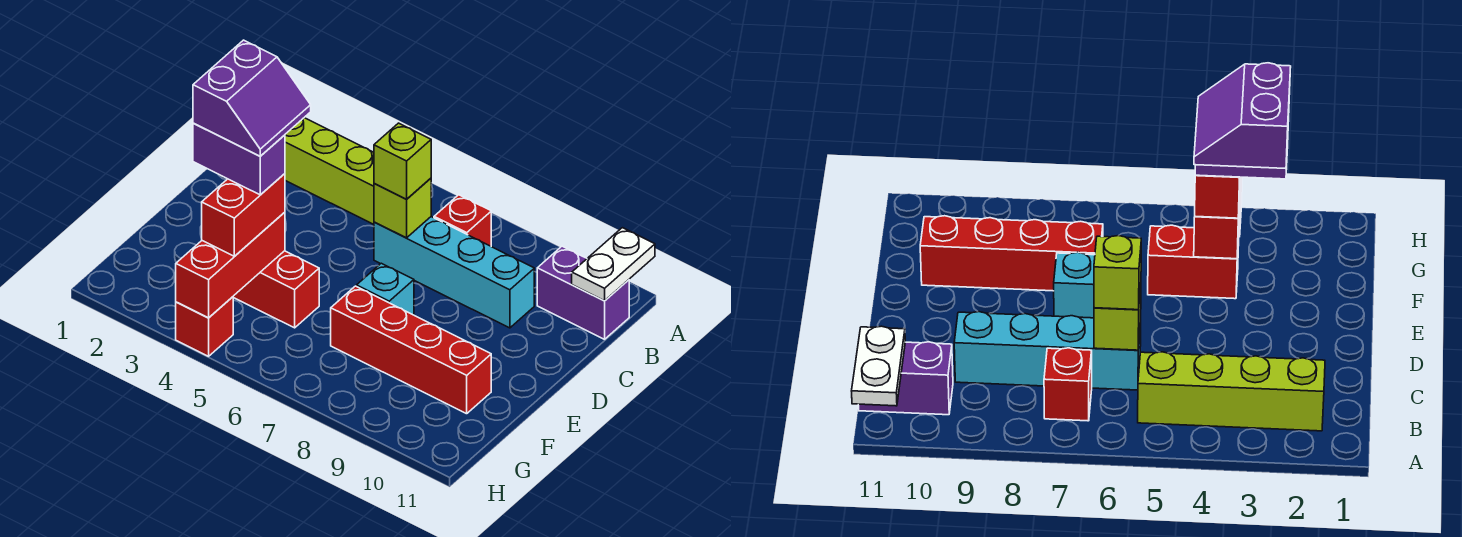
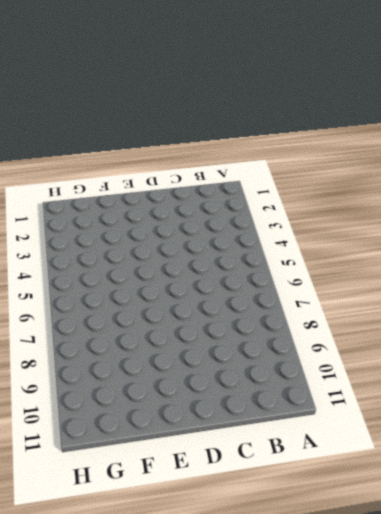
none -> lime 1x4 brick [285,118,374,224]
none -> red 1x1 brick [434,195,491,246]
none -> purple 1x2 brick [537,246,629,339]

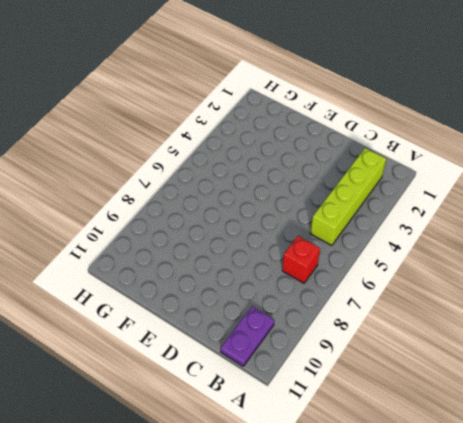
purple 1x2 plate [221,307,274,366] -> purple 1x2 brick [537,246,629,339]
none -> cyan 1x4 brick [374,217,534,328]
none -> cyan 1x1 brick [357,263,414,315]
none -> red 1x2 brick [233,251,319,328]

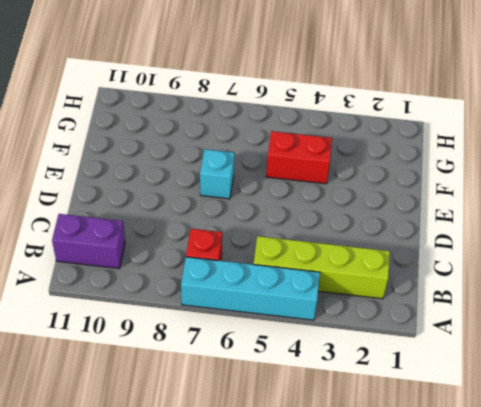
cyan 1x4 brick [181,257,320,320] -> cyan 1x4 brick moved to [374,217,534,328]
none -> red 1x4 brick [331,286,491,414]
none -> red 1x1 brick [176,297,233,356]
none -> white 1x2 plate [572,228,655,301]

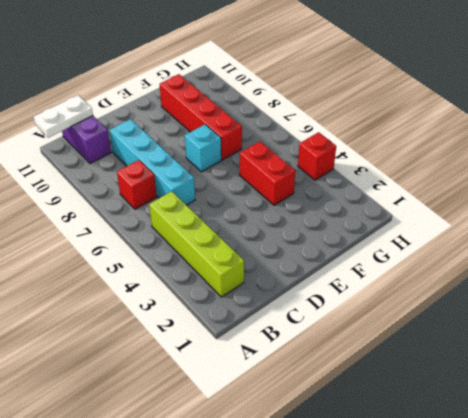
none -> lime 1x1 brick [374,178,431,238]
none -> red 1x3 brick [176,212,285,318]
none -> lime 1x1 brick [374,123,431,199]

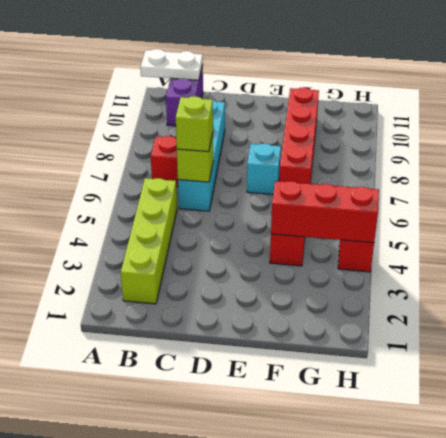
none -> red 1x2 brick [202,174,285,256]
none -> purple 1x2 brick [193,123,285,195]
none -> purple 2x2 slope [193,40,311,156]

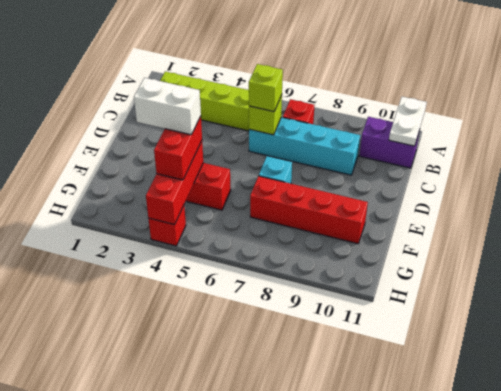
white 1x2 brick [134,78,201,135] -> purple 1x2 brick [193,123,285,195]
none -> purple 2x2 slope [193,40,311,156]

